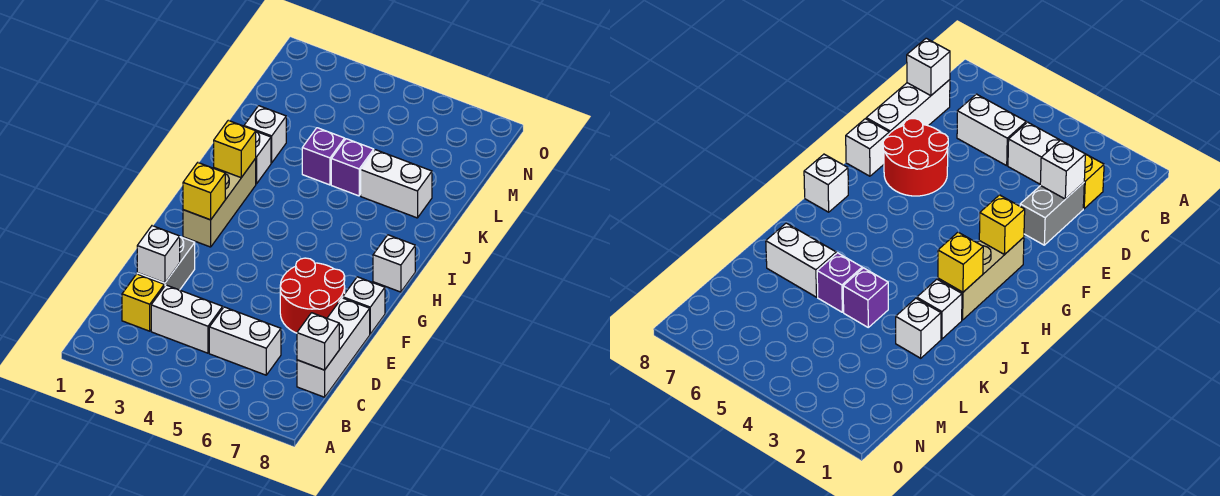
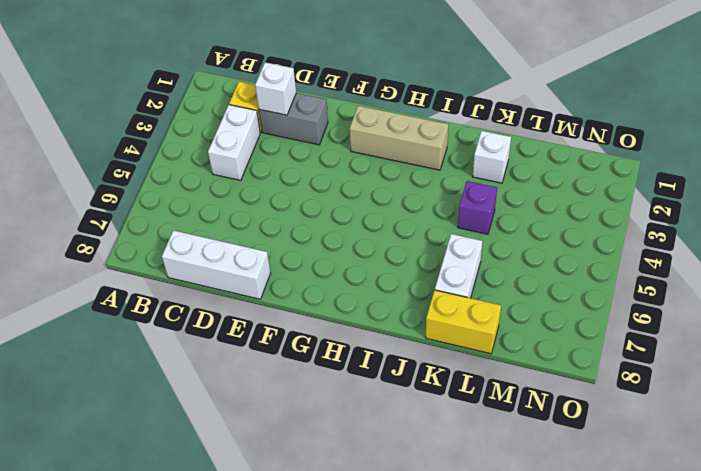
yellow 1x2 brick [426,290,501,354] -> none
none -> white 1x2 brick [209,307,281,375]
none -> red 2x2 round brick [280,258,345,333]
none -> white 1x1 brick [343,277,385,334]

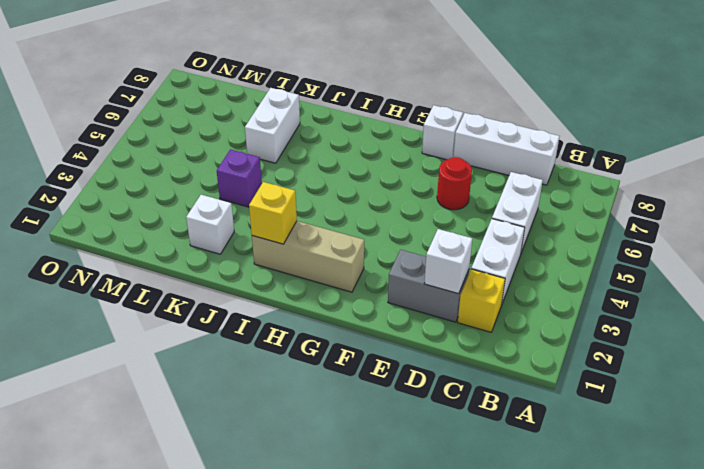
red 1x1 round brick [437,157,472,210] -> red 2x2 round brick [280,258,345,333]
none -> white 1x1 brick [373,235,415,292]
none -> white 1x1 brick [255,132,271,184]
none -> purple 1x1 brick [331,139,374,196]

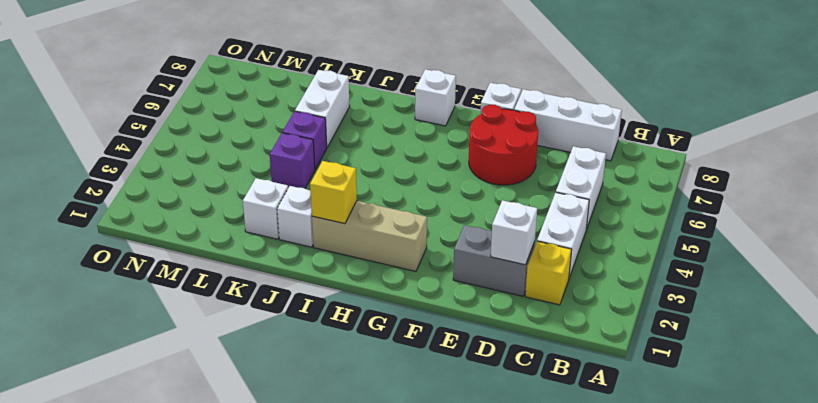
none -> white 1x1 brick [297,313,339,370]
none -> yellow 1x1 brick [183,163,225,220]

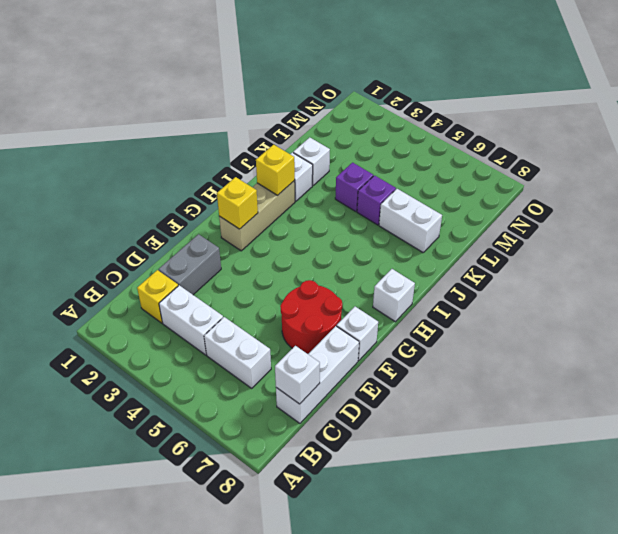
none -> white 1x1 brick [137,226,180,283]

